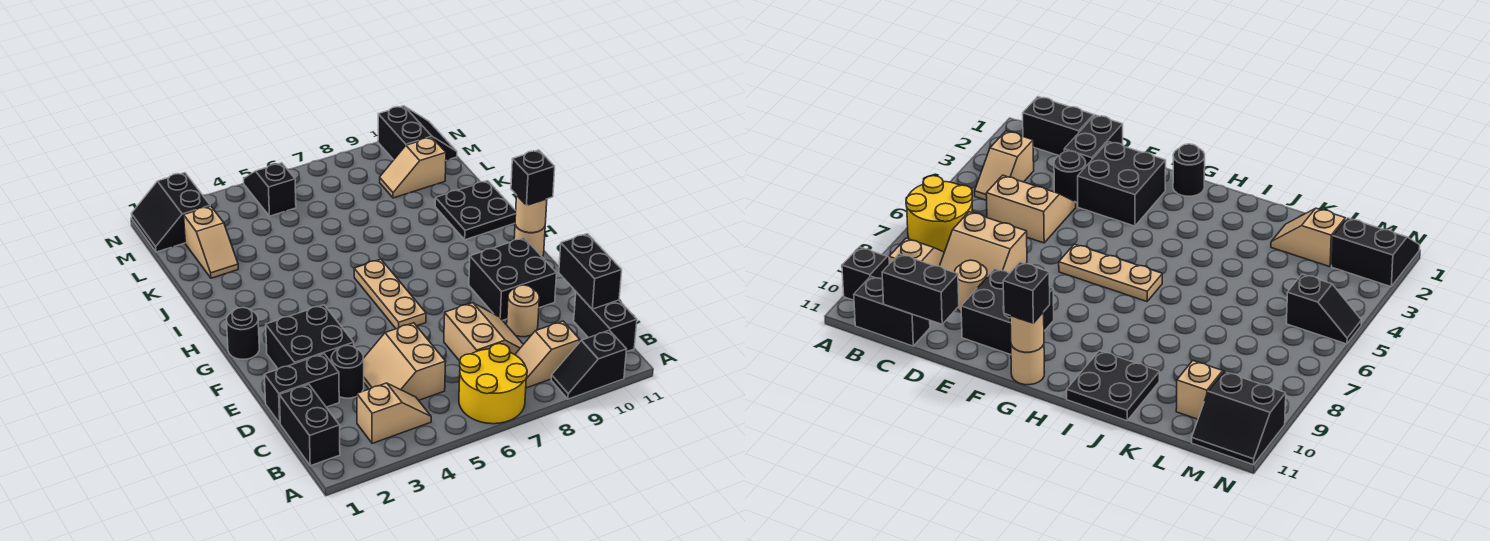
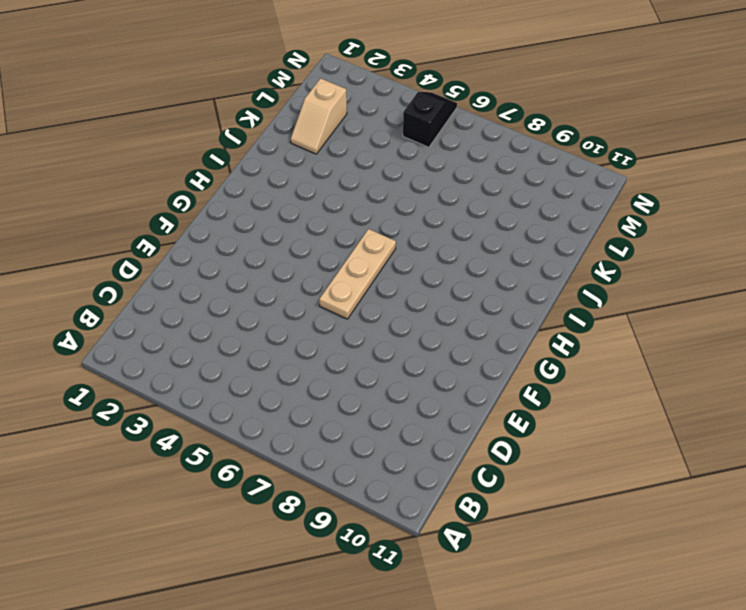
none -> yellow 2x2 round brick [459,344,527,424]
none -> black 1x2 slope [551,330,627,399]
none -> black 1x2 brick [279,384,340,466]

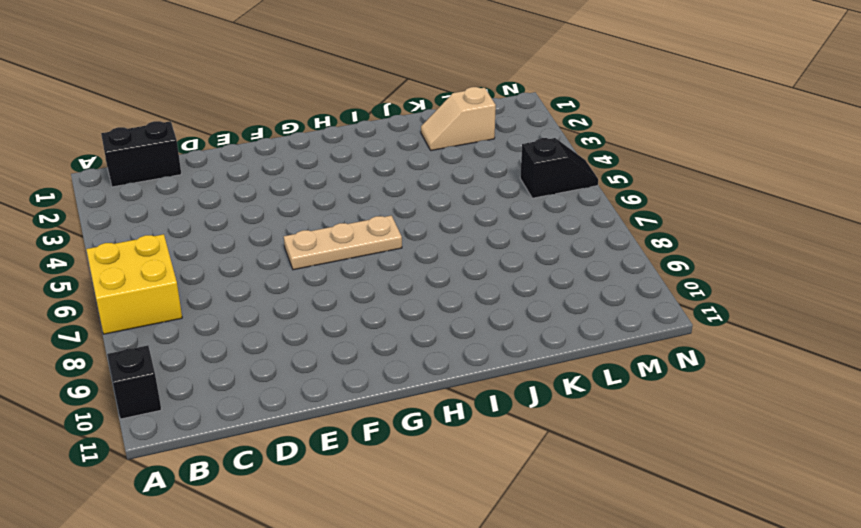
yellow 2x2 brick [86,234,182,334] -> yellow 2x2 round brick [459,344,527,424]
none -> tan 1x2 slope [357,383,431,443]
none -> tan 1x2 slope [515,321,580,388]
none -> black 1x2 brick [574,292,637,352]

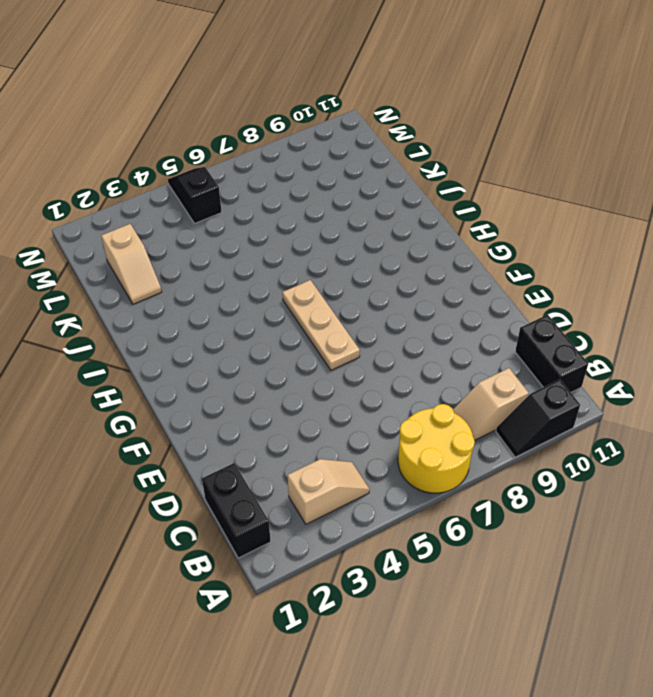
none -> tan 2x2 slope [363,323,446,400]
none -> tan 2x2 slope [444,303,523,361]
none -> black 1x2 brick [264,354,339,423]

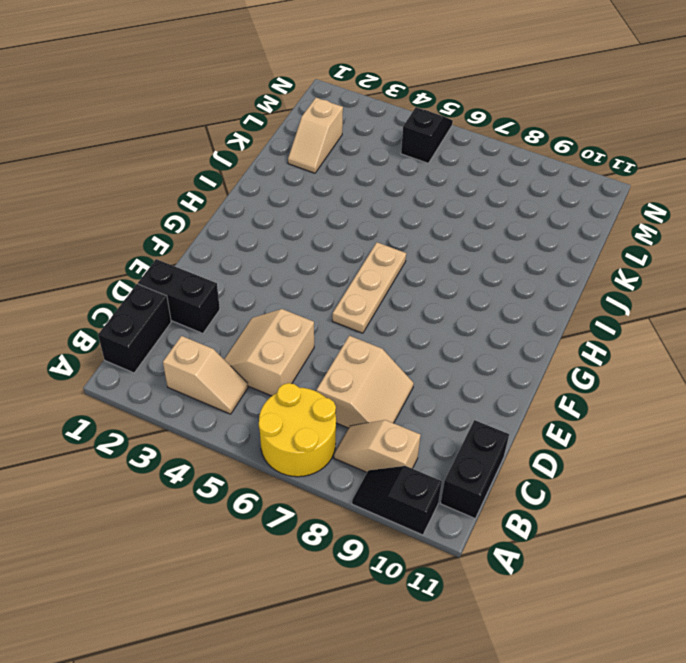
none -> black 1x1 round brick [331,345,364,398]
none -> tan 1x1 round brick [507,285,539,337]
none -> black 2x2 brick [266,305,354,369]

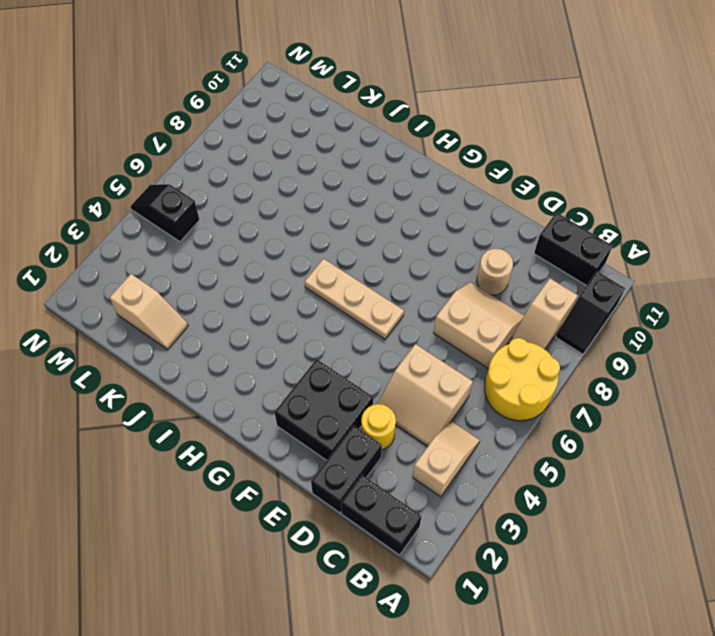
yellow 1x1 round brick [361,404,396,450] -> black 1x1 round brick [331,345,364,398]
none -> black 2x2 brick [469,238,557,320]
none -> black 1x1 round brick [227,307,259,359]
none -> tan 1x1 round brick [514,225,545,257]

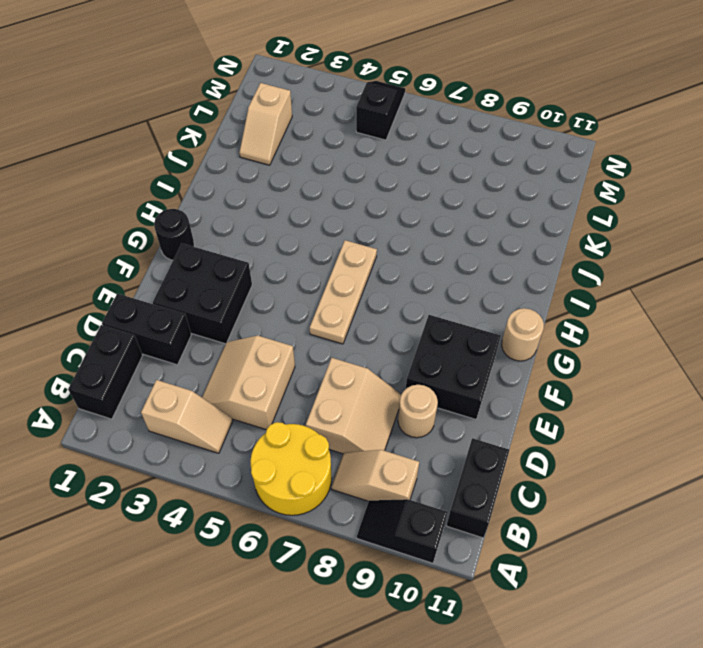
none -> black 1x1 round brick [331,345,364,398]
none -> black 2x2 plate [435,181,516,240]
none -> tan 1x2 slope [380,137,446,198]

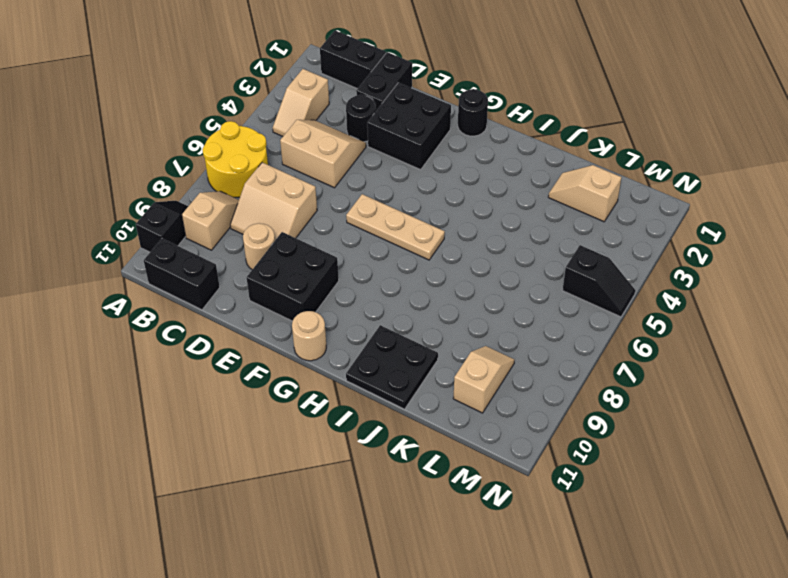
none -> black 2x2 slope [132,173,210,252]
none -> black 2x2 slope [378,106,457,160]
none -> black 1x2 brick [559,234,622,309]

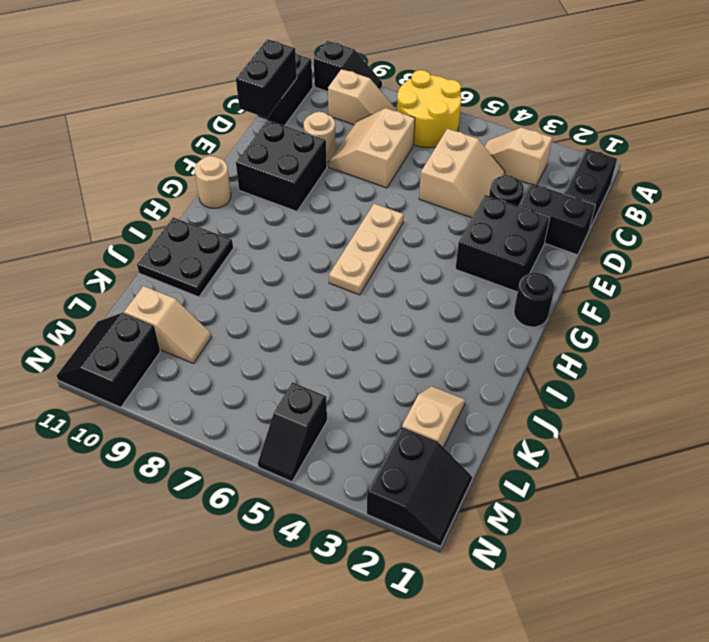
none -> tan 1x1 round brick [515,196,547,233]
none -> black 1x1 brick [511,150,555,205]

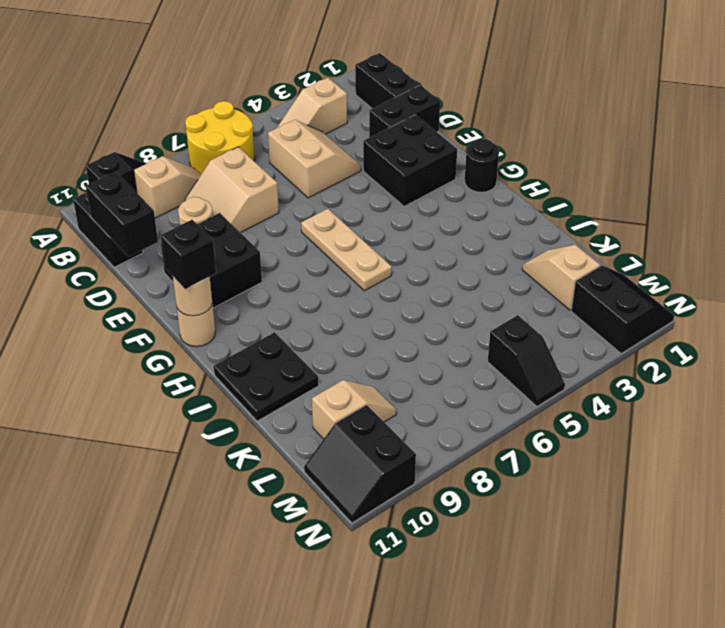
none -> black 1x1 round brick [331,345,364,398]

